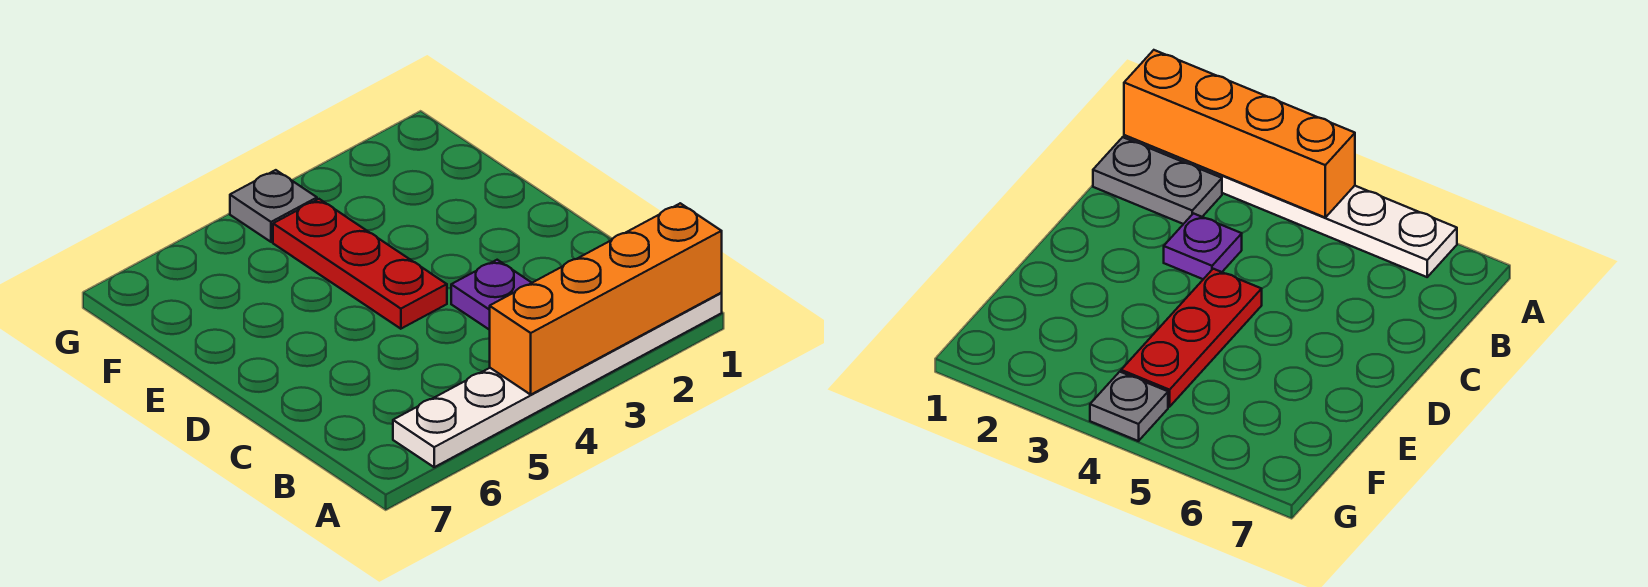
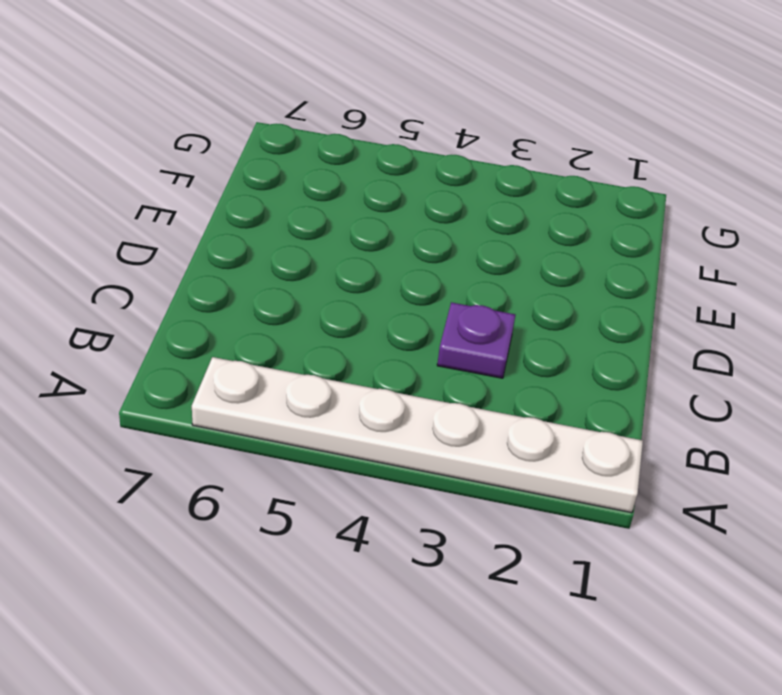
none -> grey 1x2 plate [1093,137,1222,224]
none -> red 1x3 plate [273,199,447,329]

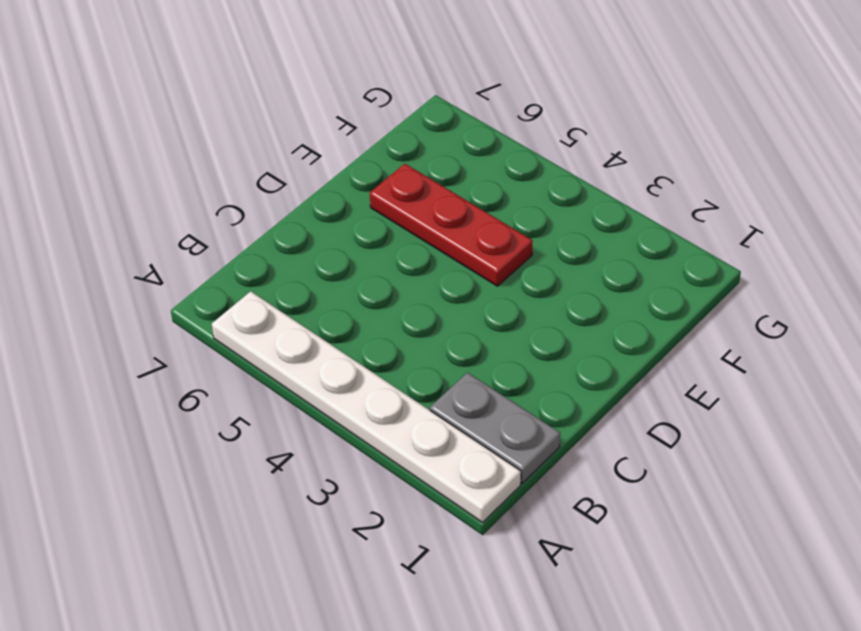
red 1x3 plate [370,164,533,286] -> red 1x3 plate turned to [273,199,447,329]
none -> purple 1x1 plate [451,260,532,330]
none -> grey 1x1 plate [230,170,317,242]

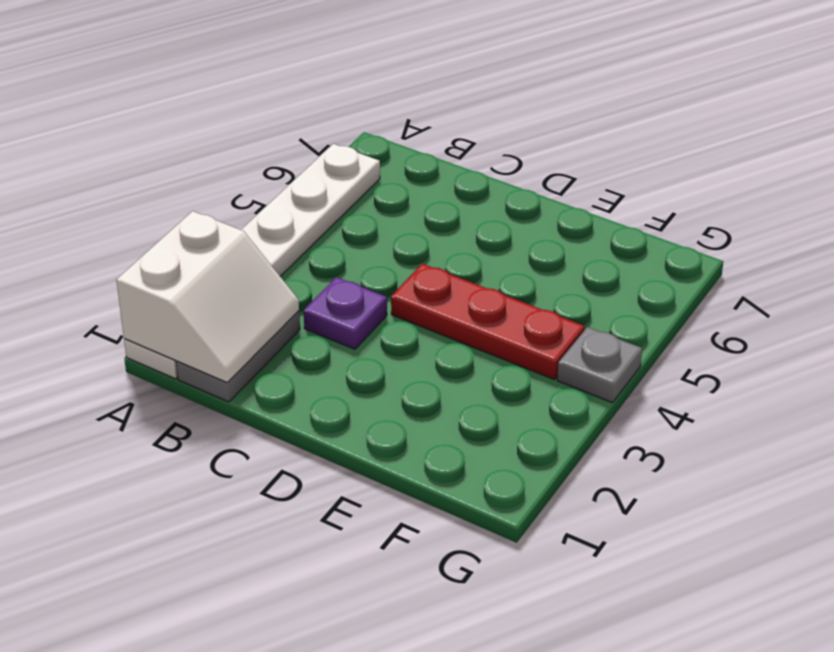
white 2x2 slope [116,211,299,382] -> orange 1x4 brick [490,203,722,395]

